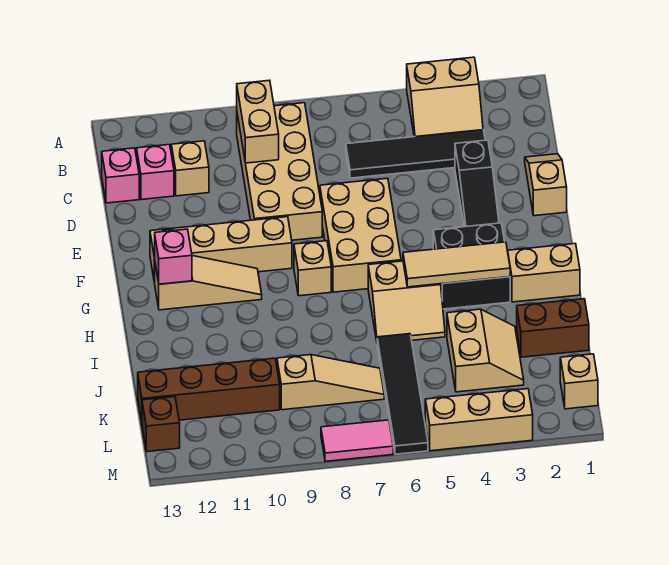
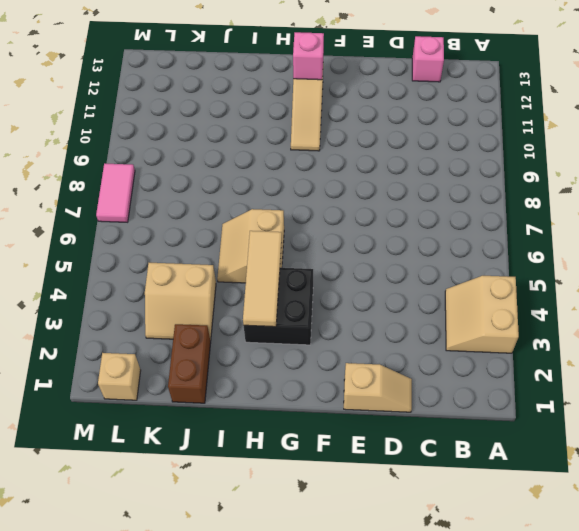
none -> tan 2x4 brick [237,103,322,240]
none -> black 1x4 tile [346,130,485,178]
none -> tan 1x1 brick [171,141,209,196]

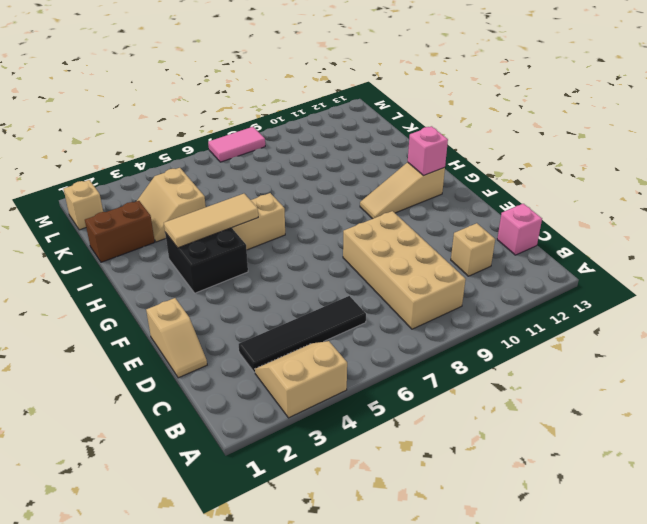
none -> pink 1x1 brick [137,145,174,200]
none -> black 1x3 slope [455,140,499,227]
none -> tan 2x3 brick [320,178,401,292]

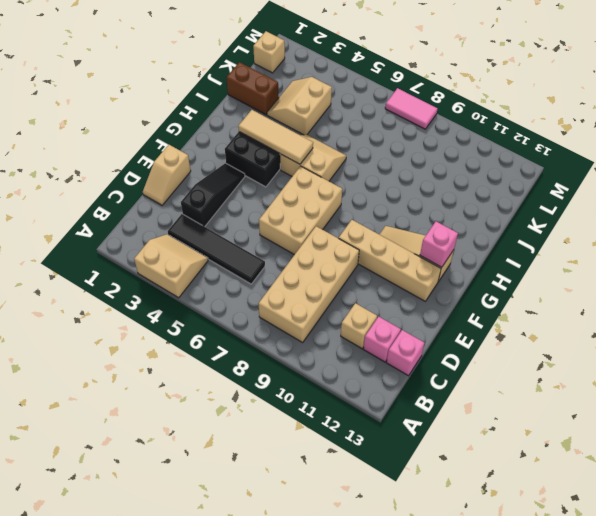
none -> tan 1x1 brick [294,241,331,296]
none -> tan 1x2 brick [508,244,580,302]
none -> black 1x4 tile [377,334,428,454]

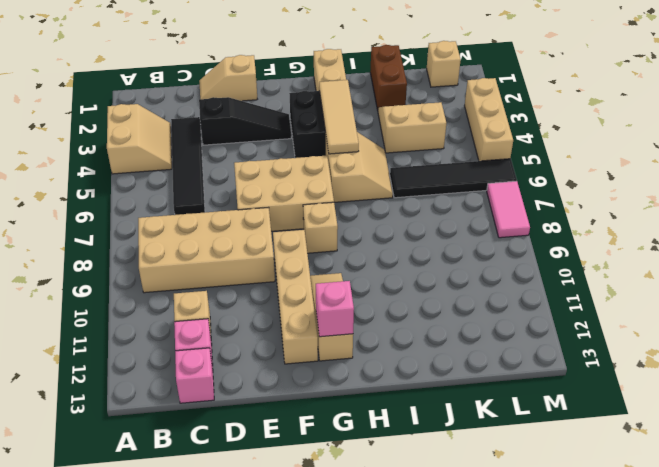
none -> tan 1x3 slope [277,355,384,410]
none -> brown 1x4 brick [138,358,280,422]
none -> brown 1x1 brick [142,397,180,452]

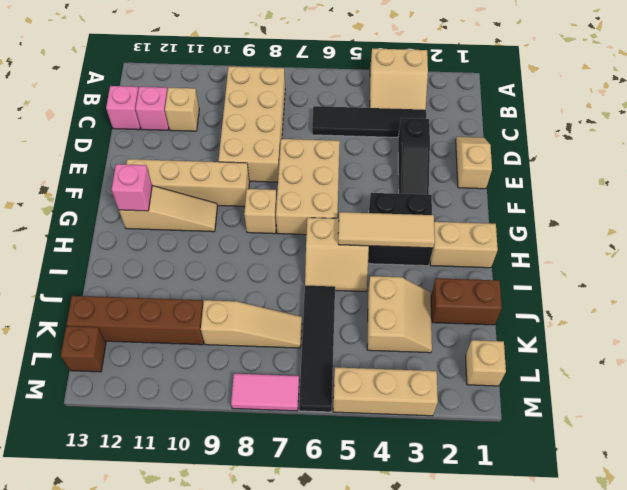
none -> tan 1x2 brick [237,80,279,163]

